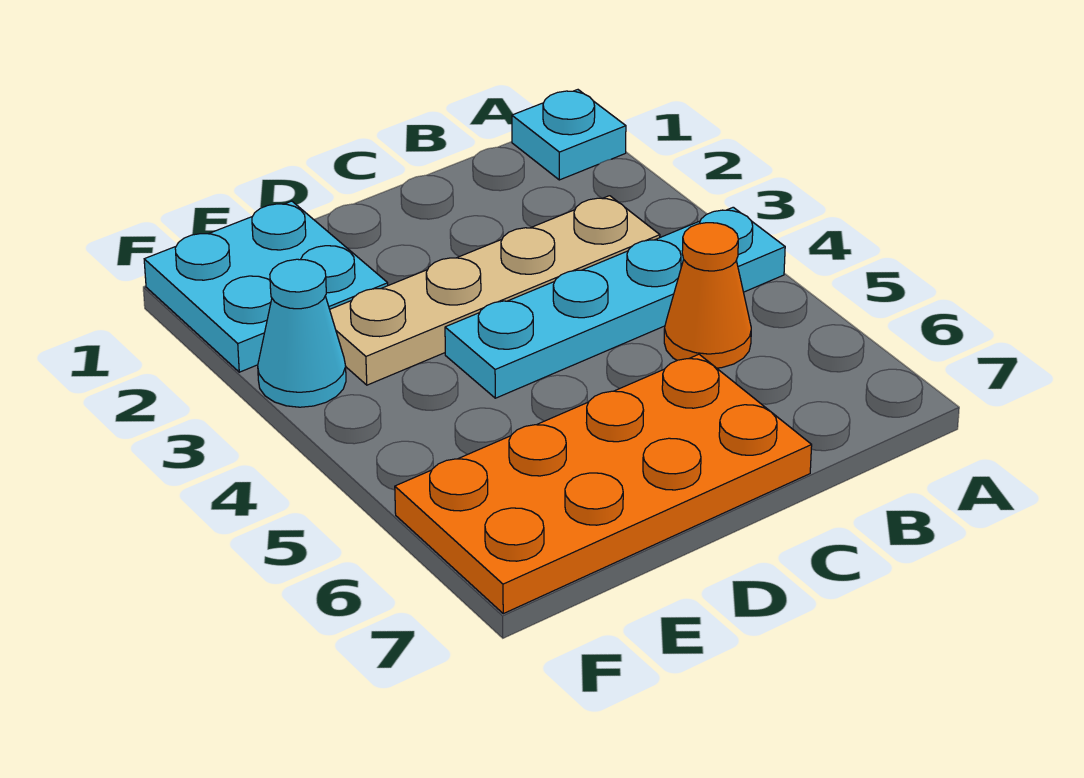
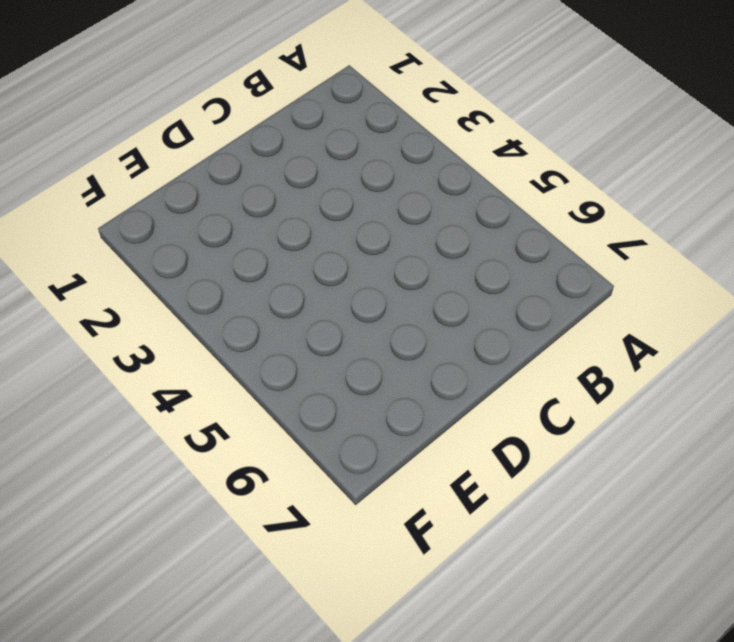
none -> cyan 1x1 plate [512,90,626,180]
none -> cyan 1x4 plate [445,207,785,398]

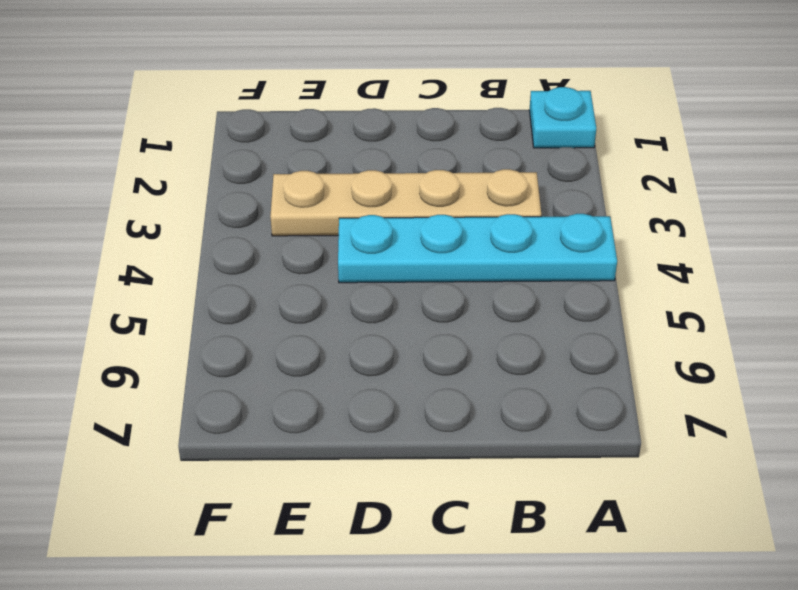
none -> orange 1x1 cone [664,223,751,368]
none -> orange 2x4 plate [395,354,812,614]

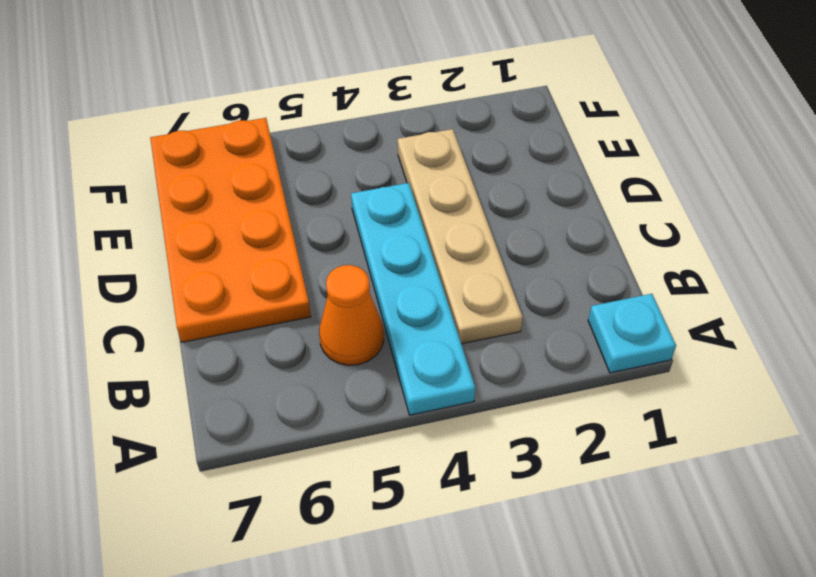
none -> cyan 2x2 plate [144,201,388,372]
none -> cyan 1x1 cone [258,259,346,407]

